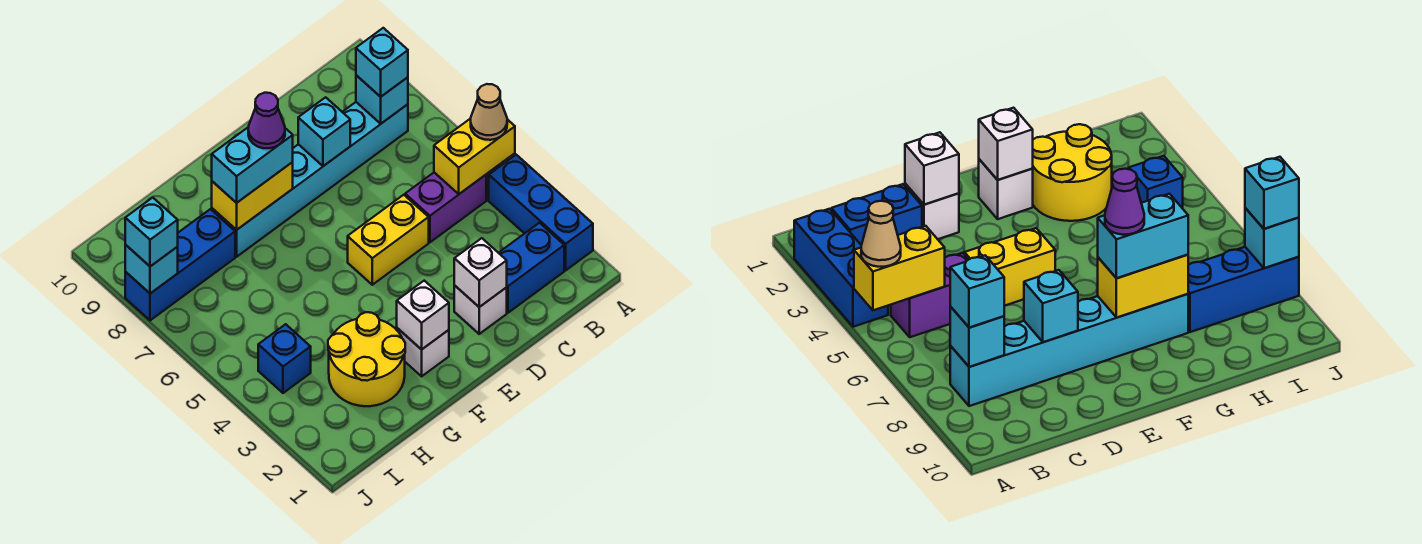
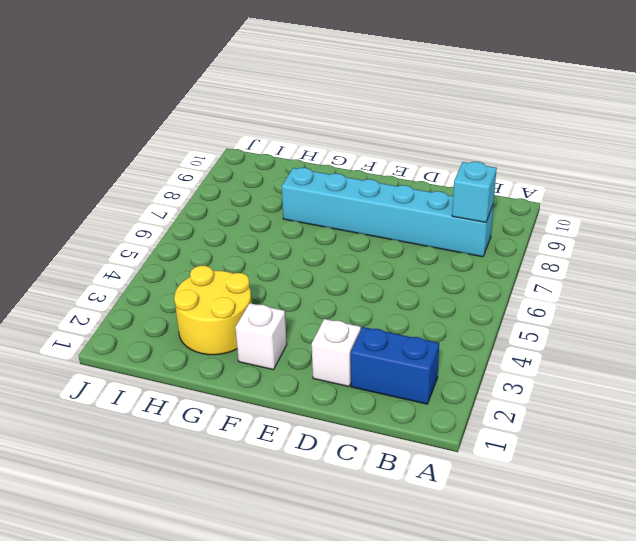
none -> blue 1x3 brick [489,155,593,270]
none -> purple 1x2 brick [405,173,486,242]
none -> yellow 1x2 brick [348,195,429,285]

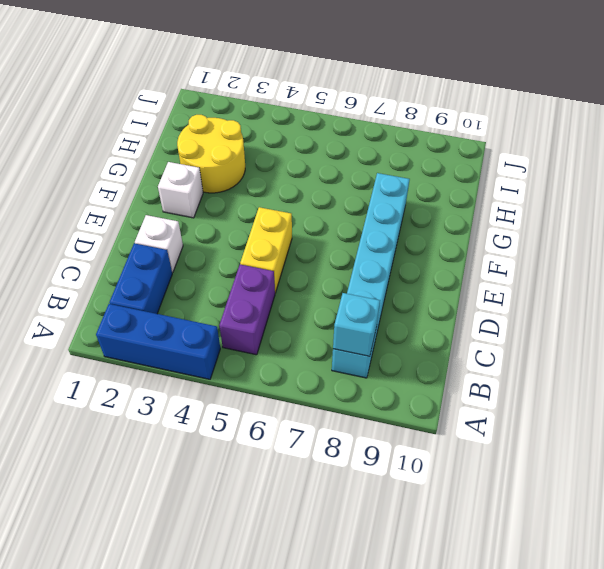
none -> blue 1x3 brick [125,209,235,320]
none -> blue 1x1 brick [258,324,311,393]
none -> yellow 1x2 brick [434,118,515,194]

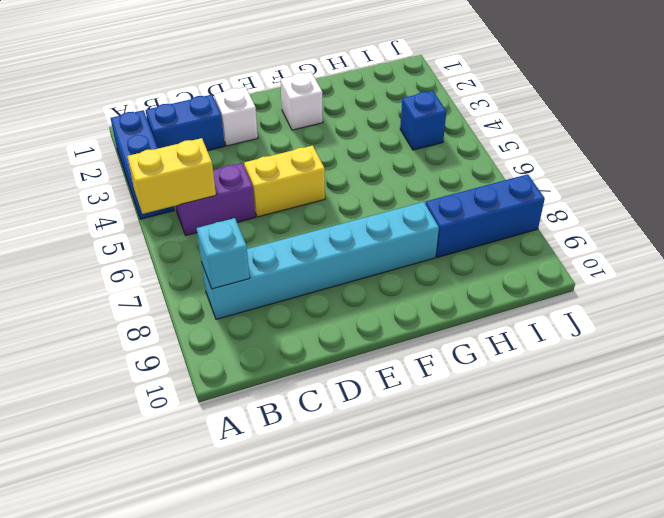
none -> yellow 2x2 round brick [328,312,405,406]
none -> white 1x1 brick [454,238,507,307]
none -> cyan 1x1 brick [298,97,350,166]

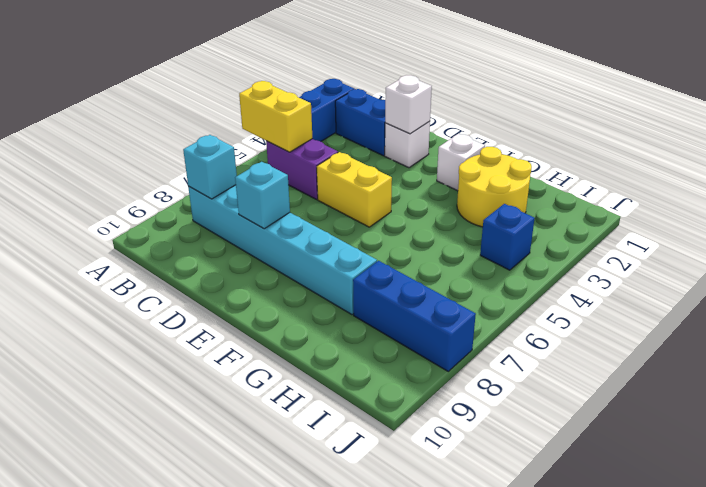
none -> white 1x1 brick [397,281,449,350]
none -> yellow 1x2 brick [212,162,293,230]
none -> cyan 1x1 brick [125,245,178,293]

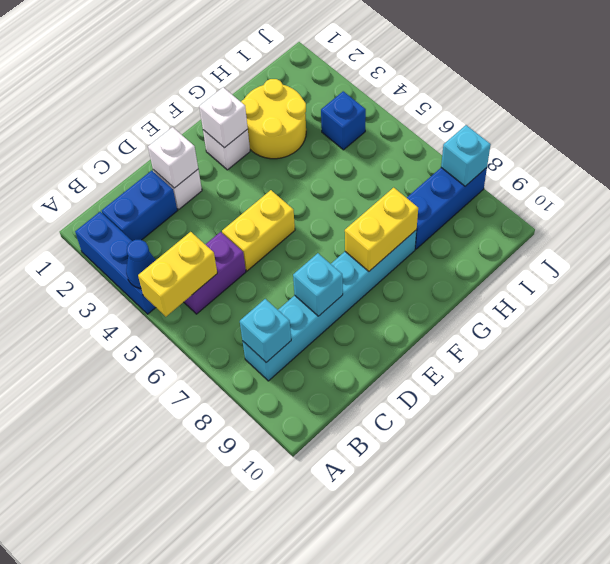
blue 1x1 cone [126,240,156,288] -> none
none -> tan 1x1 cone [471,84,507,140]
none -> cyan 1x1 brick [356,28,408,97]
none -> cyan 1x2 brick [212,127,293,203]

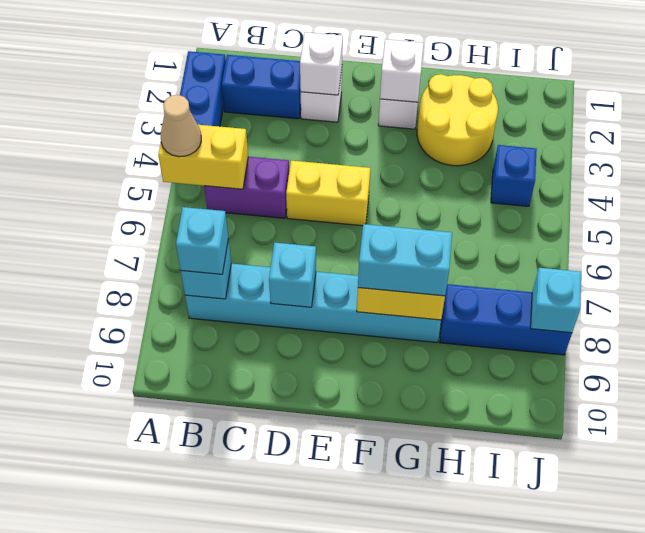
none -> cyan 1x1 brick [125,198,178,266]
none -> purple 1x1 cone [248,93,285,148]

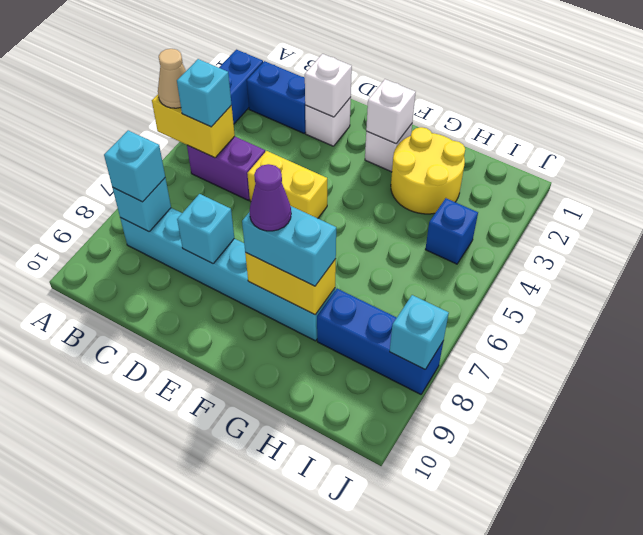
cyan 1x1 brick [177,59,232,127] -> cyan 1x1 brick moved to [125,198,178,266]

